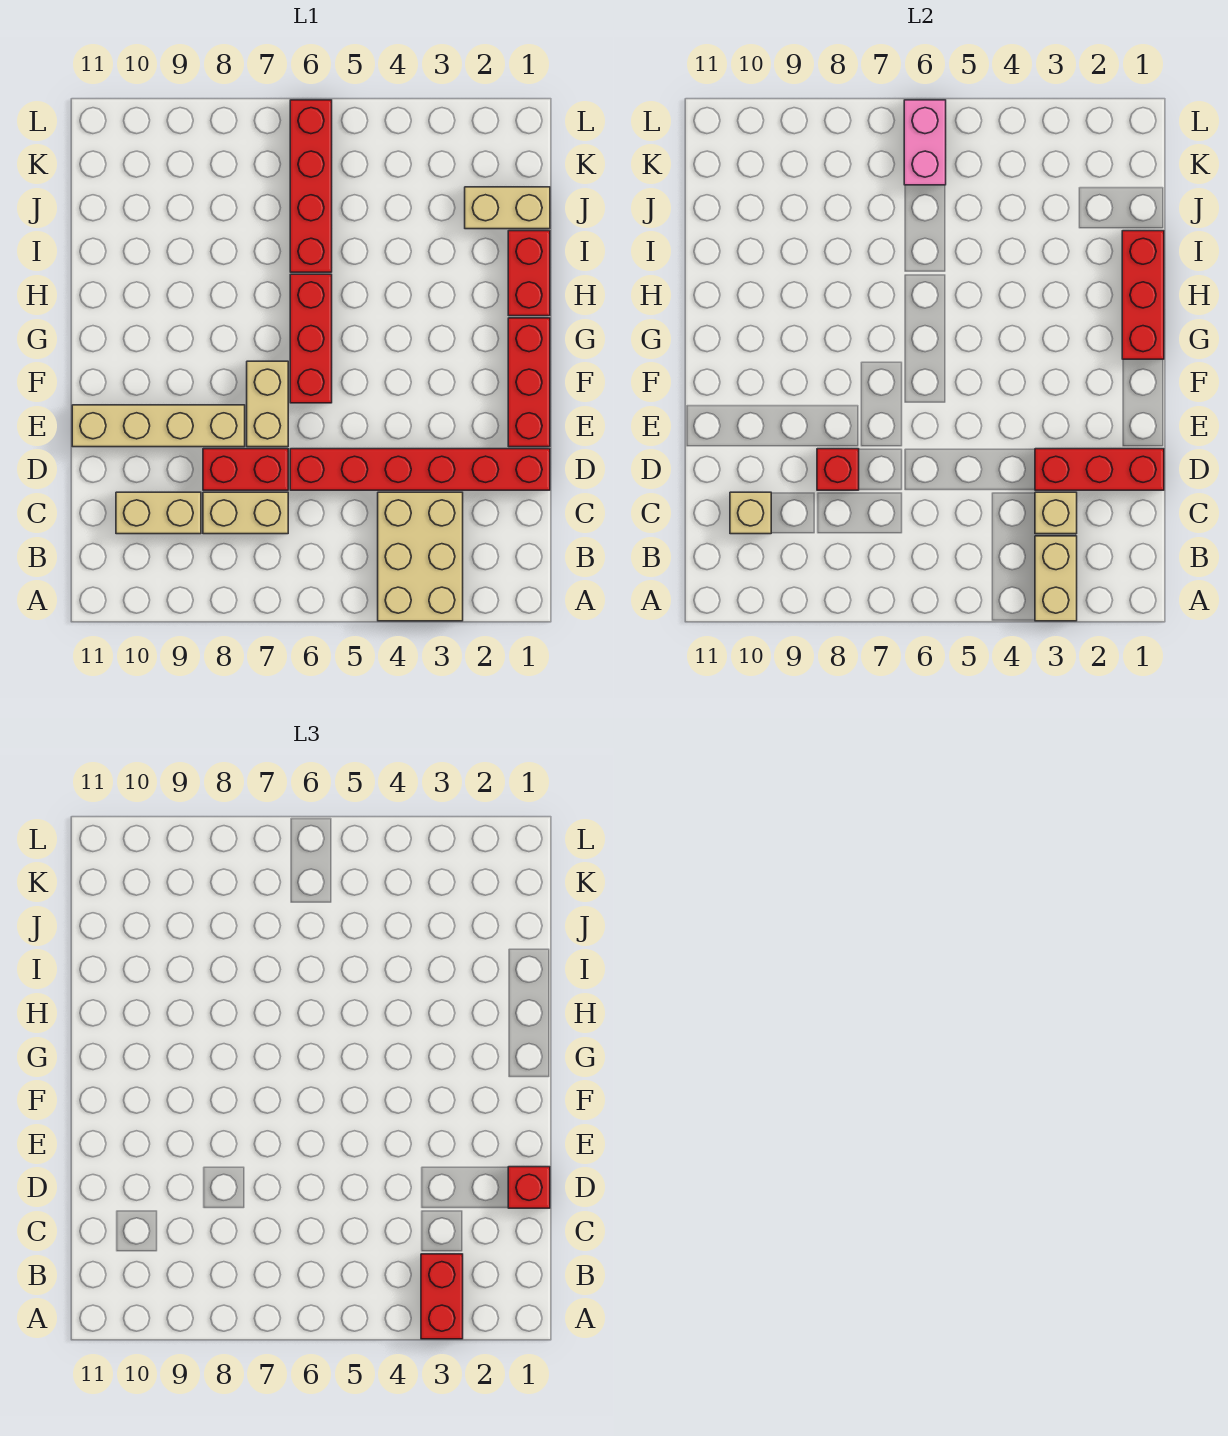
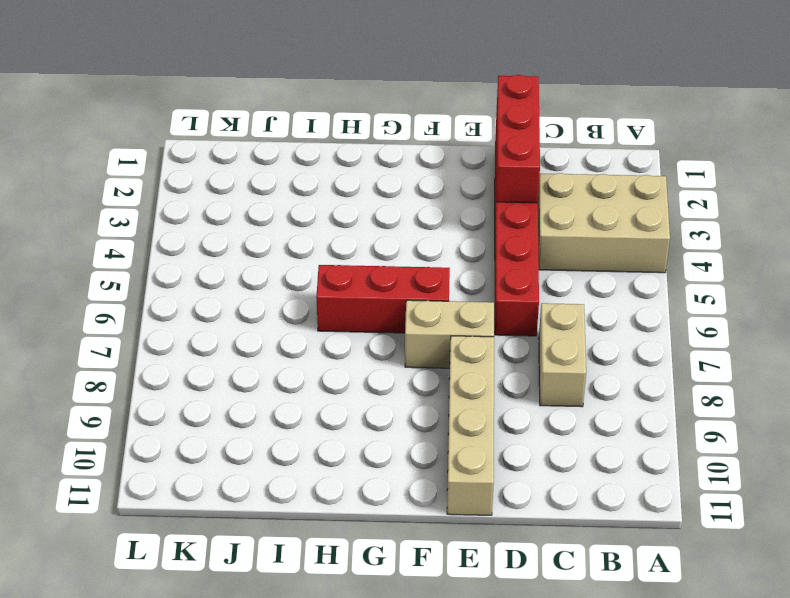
none -> tan 1x2 brick [116,492,201,534]
none -> red 1x2 brick [203,449,288,490]
none -> red 1x3 brick [508,318,550,447]

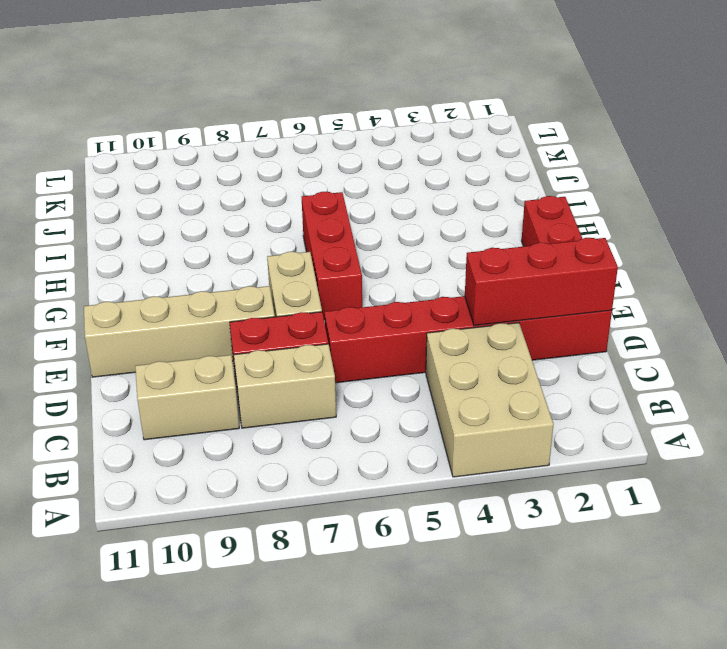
none -> red 1x2 brick [508,231,550,316]
none -> red 1x4 brick [290,100,332,272]
none -> tan 1x2 brick [465,187,550,229]

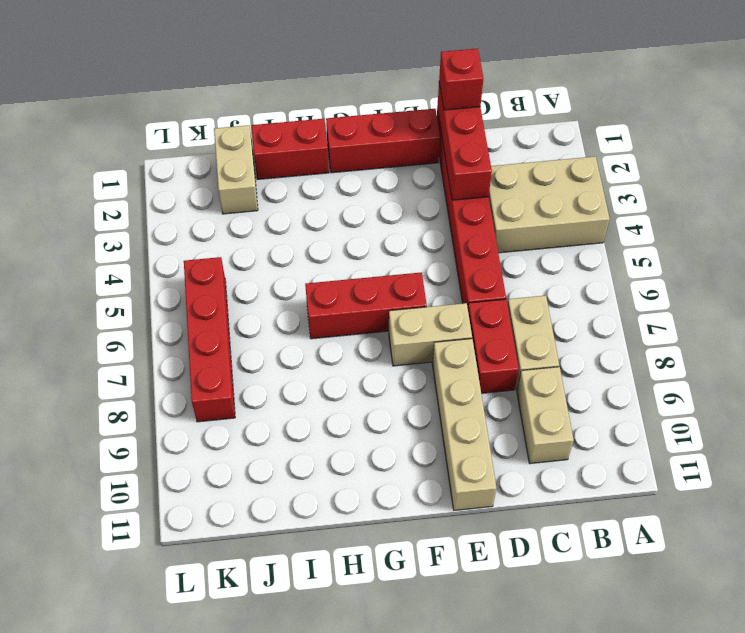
red 1x4 brick [184,257,235,422] -> red 1x4 brick turned to [290,100,332,272]
none -> tan 1x2 brick [1035,536,1077,621]
none -> tan 1x1 brick [1035,492,1077,534]
none -> tan 1x1 brick [730,492,771,534]

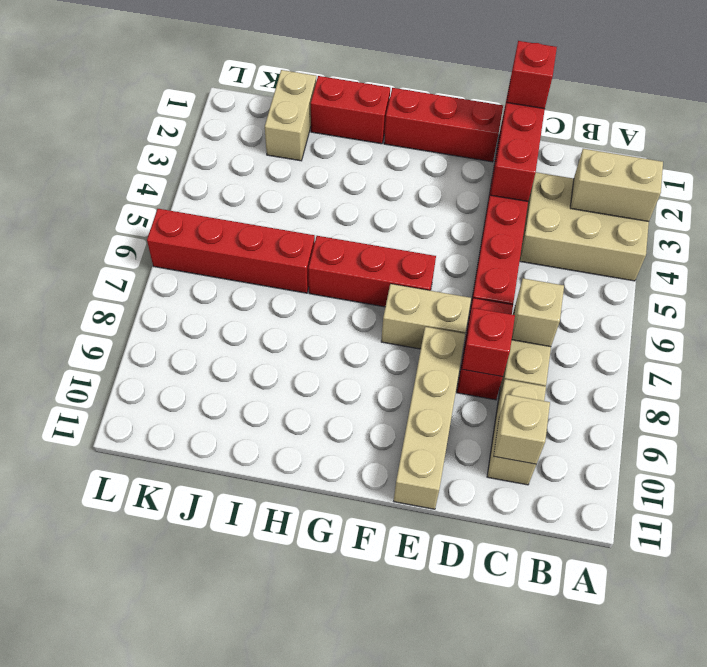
tan 1x1 brick [512,278,564,347] -> tan 1x1 brick moved to [1035,492,1077,534]
none -> red 1x3 brick [1122,231,1164,359]
none -> pink 1x2 brick [904,100,946,185]
none -> red 1x2 brick [421,1254,463,1339]

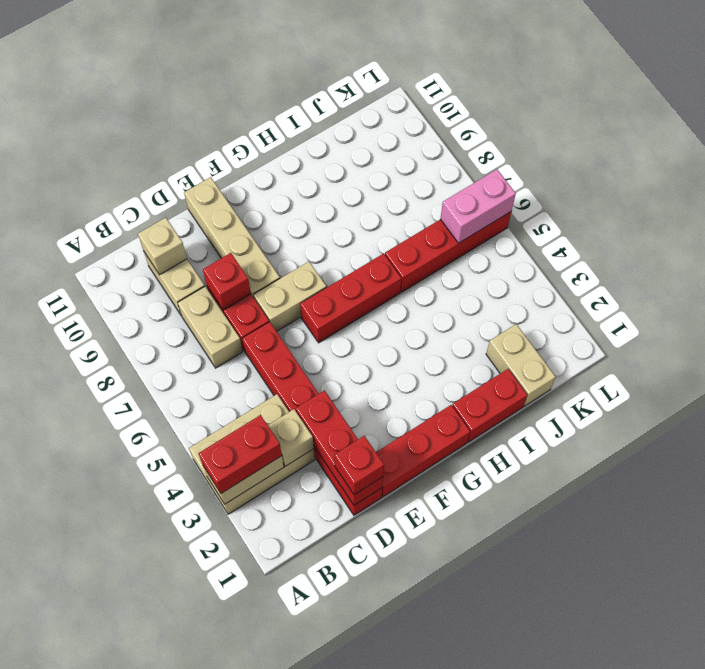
none -> red 1x3 brick [1122,231,1164,359]

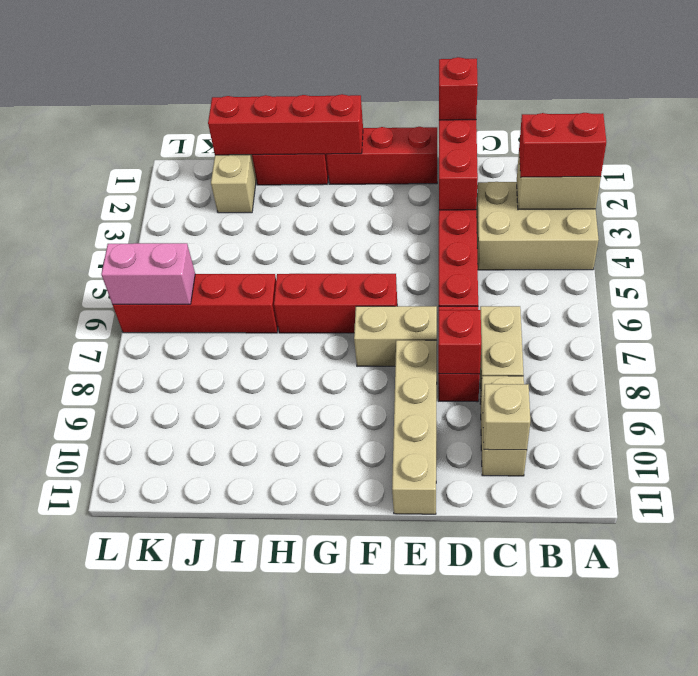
red 1x4 brick [208,94,363,155] -> red 1x3 brick [1122,231,1164,359]
none -> tan 1x1 brick [1035,492,1077,534]

